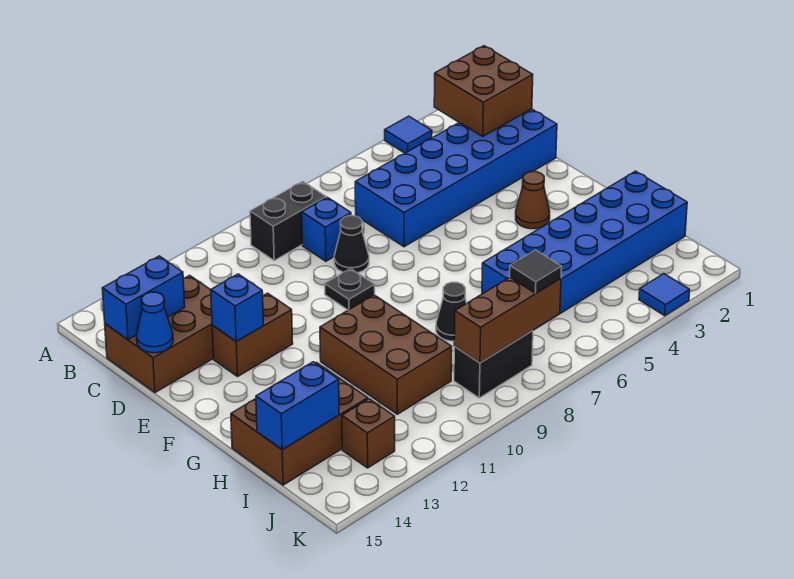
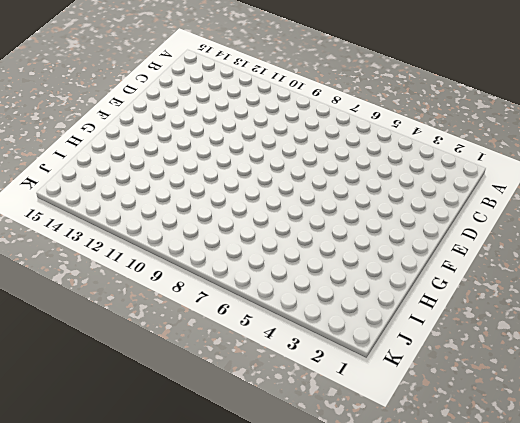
none -> blue 1x1 tile [385,116,432,153]
none -> black 1x2 brick [250,182,326,260]
none -> blue 2x6 brick [355,109,557,247]

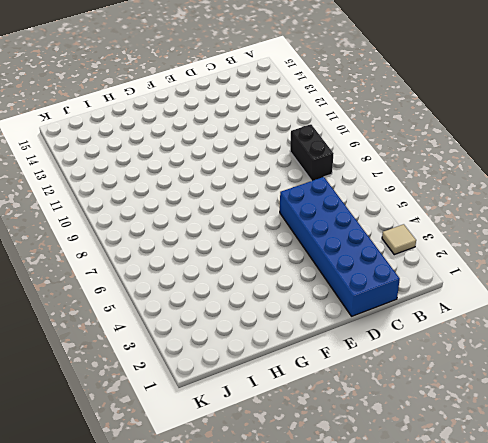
tan 1x1 tile [382,224,416,255] -> blue 1x1 tile [385,116,432,153]
none -> blue 1x1 brick [302,197,351,261]
none -> brown 2x3 brick [105,275,214,393]
none -> black 1x1 cone [334,216,369,273]

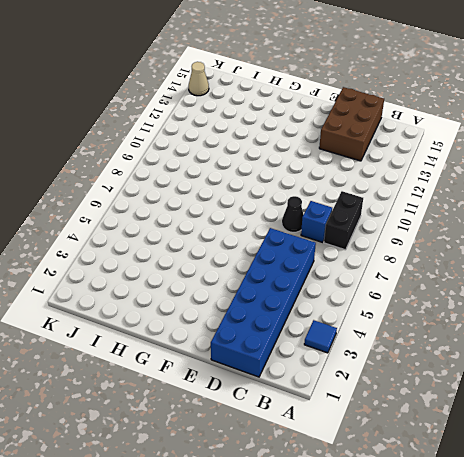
tan 1x1 cone [189,62,209,96] -> none
none -> black 1x1 plate [325,269,375,310]
none -> brown 1x2 brick [212,293,293,376]
none -> brown 1x1 cone [516,172,550,229]

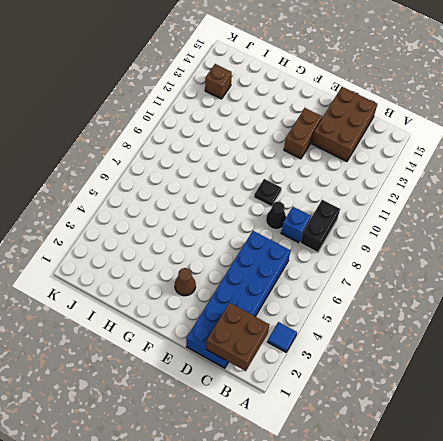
none -> brown 2x3 brick [320,295,452,414]
none -> blue 2x6 brick [482,171,687,330]
none -> black 1x1 cone [436,282,466,341]

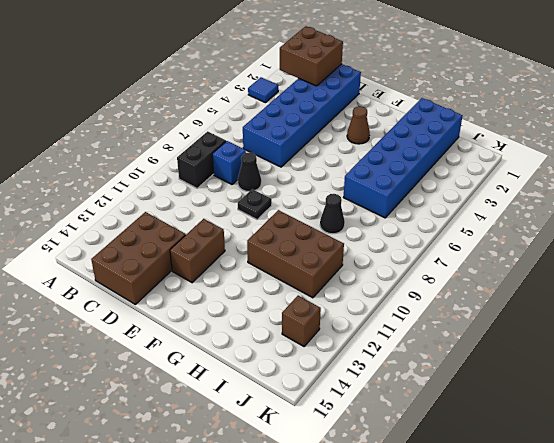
none -> brown 2x3 brick [231,362,368,485]
none -> black 1x2 brick [454,331,533,398]
none -> blue 1x1 tile [639,274,690,316]

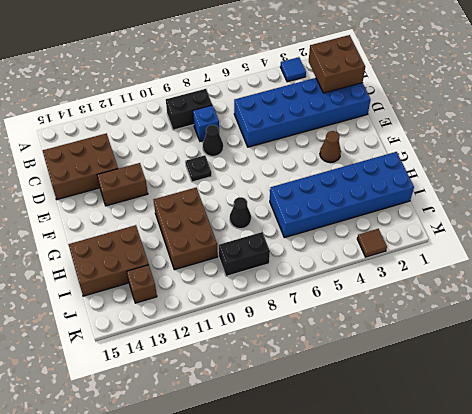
brown 1x1 tile [357,229,387,257] -> blue 1x1 tile [639,274,690,316]
none -> blue 1x2 brick [102,256,185,340]
none -> blue 1x1 cone [137,292,173,353]
none -> blue 1x1 brick [211,274,263,341]

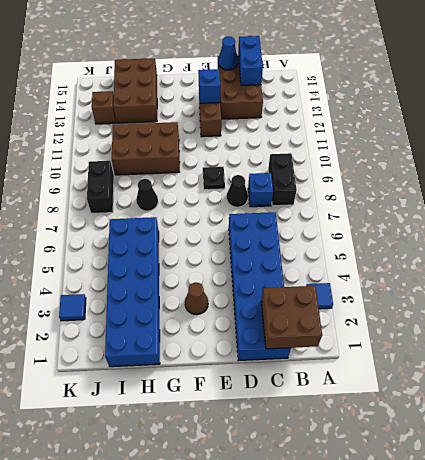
none -> blue 1x2 brick [256,362,339,450]
none -> brown 1x3 brick [454,277,561,363]
none -> black 1x1 tile [510,250,562,293]

